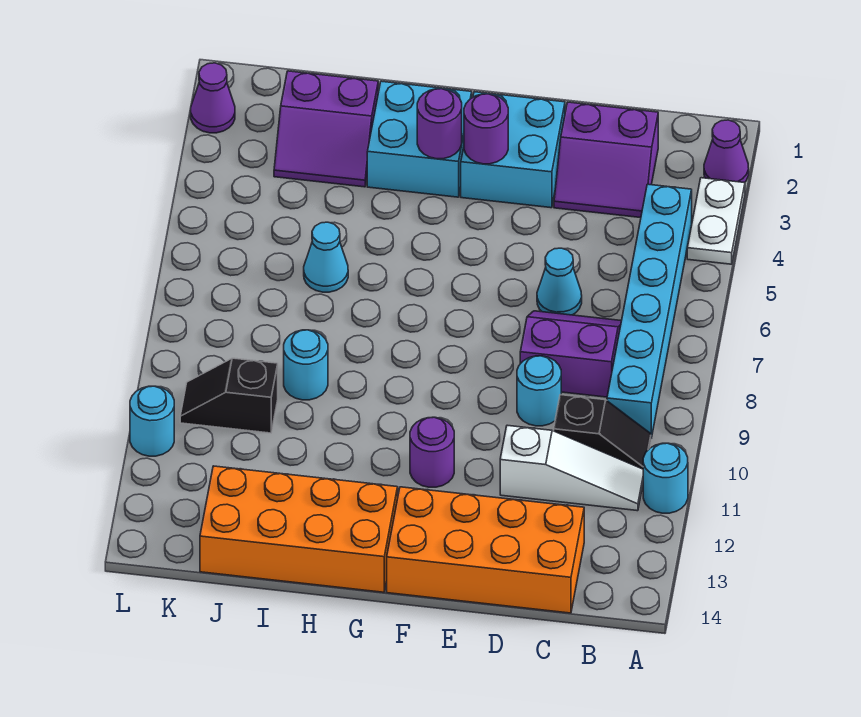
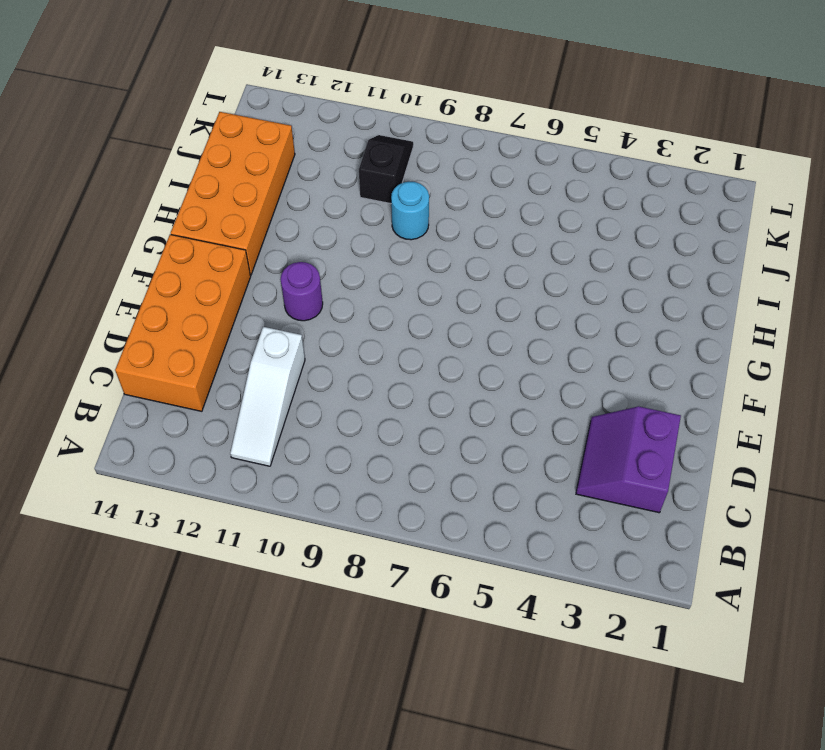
none -> purple 1x1 cone [704,120,749,183]
none -> white 1x2 plate [687,178,745,264]
none -> cyan 1x1 round brick [643,443,688,513]

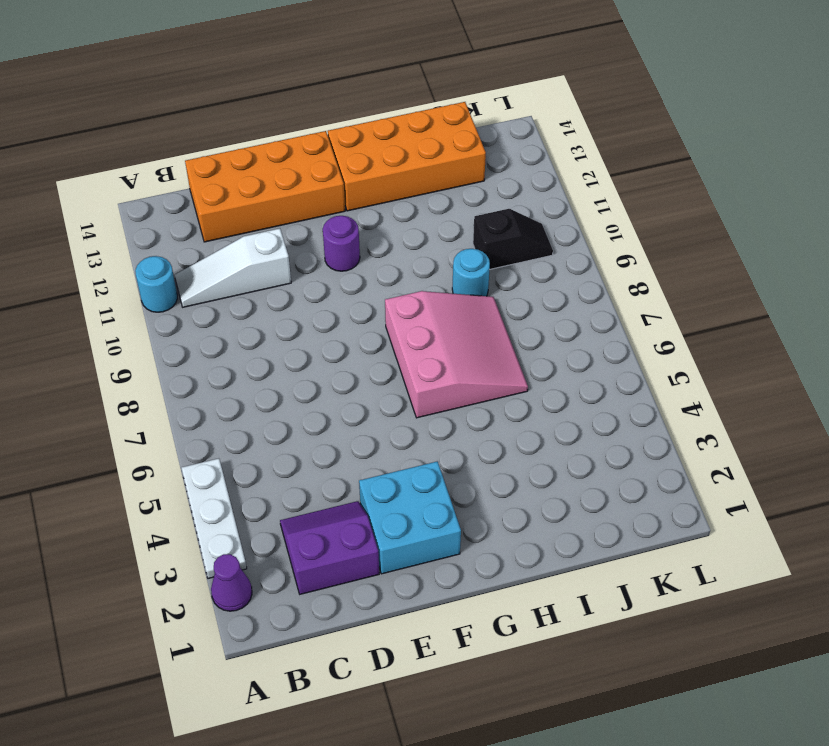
white 1x3 plate [182,458,247,579] -> white 1x2 plate [687,178,745,264]
pink 3x3 slope [385,291,528,418] -> cyan 1x1 cone [304,222,348,292]
none -> cyan 1x6 brick [607,184,692,438]
none -> black 1x2 slope [554,395,651,469]
none -> purple 2x2 slope [520,311,621,397]

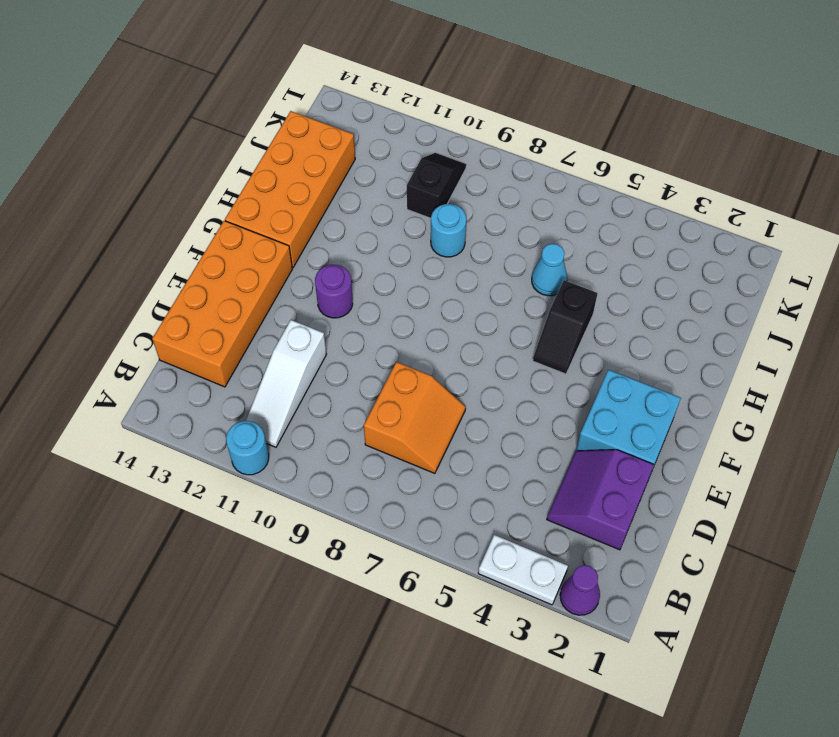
orange 2x2 slope [364,362,466,473] -> purple 2x2 slope [520,311,621,397]
black 1x2 slope [533,280,598,374] -> black 1x2 slope moved to [554,395,651,469]
none -> cyan 1x6 brick [607,184,692,438]
none -> cyan 1x1 cone [537,248,582,315]
none -> cyan 1x1 round brick [517,356,561,426]

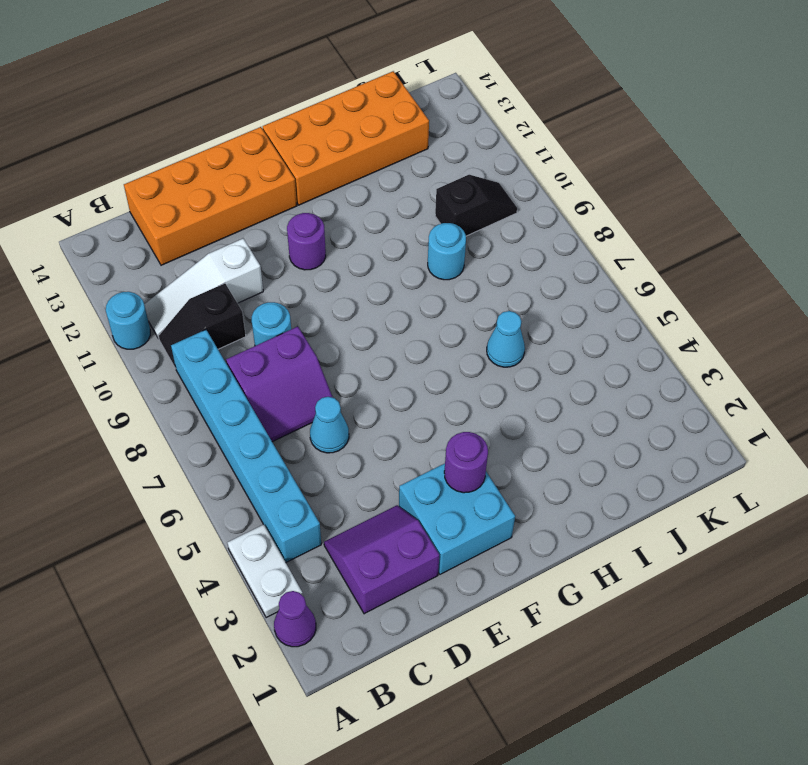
none -> cyan 2x2 brick [367,81,472,197]
none -> purple 2x2 slope [274,71,378,187]
none -> purple 1x1 cone [191,63,235,133]

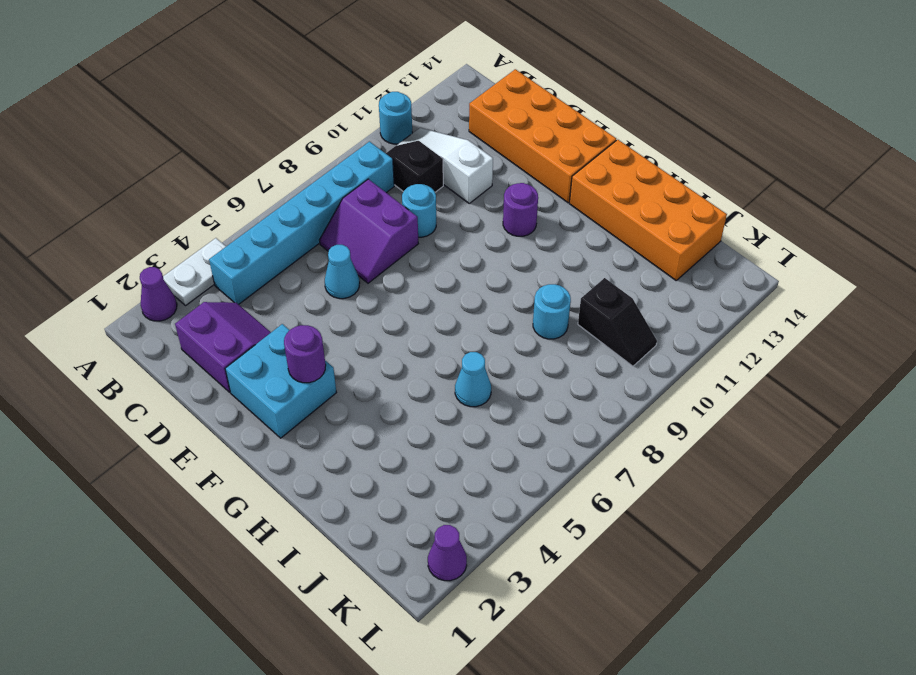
none -> cyan 2x2 brick [367,81,472,197]
none -> purple 2x2 slope [274,71,378,187]
none -> cyan 1x1 round brick [130,386,174,456]

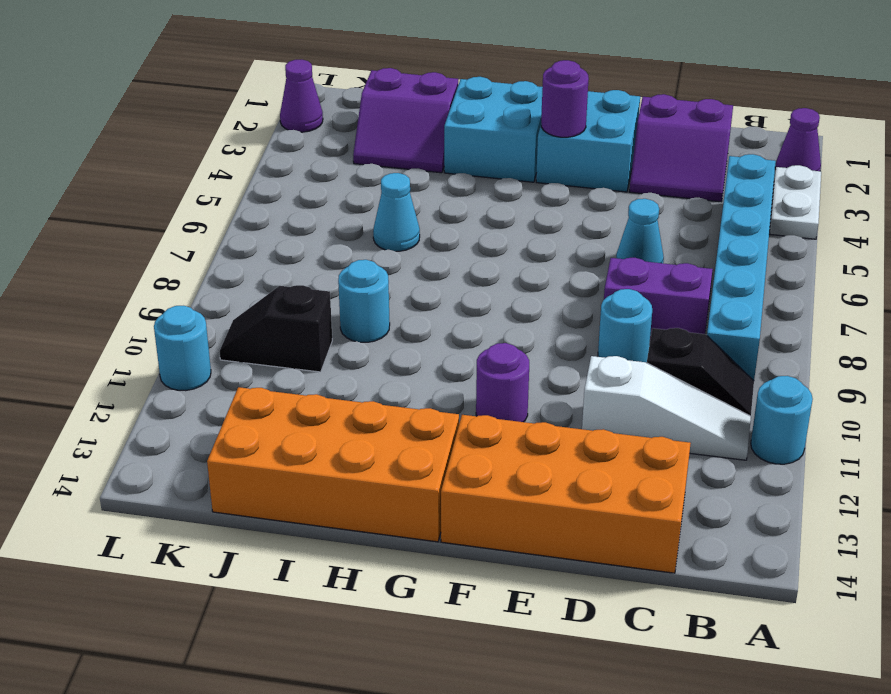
none -> purple 1x1 round brick [417,89,462,159]

